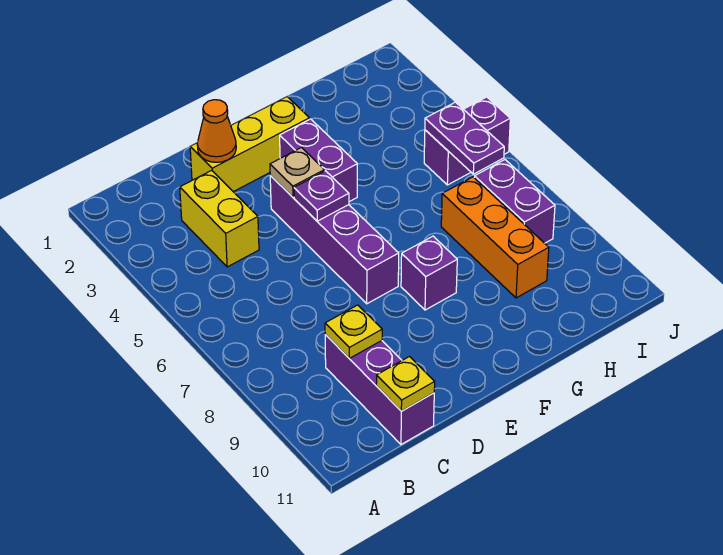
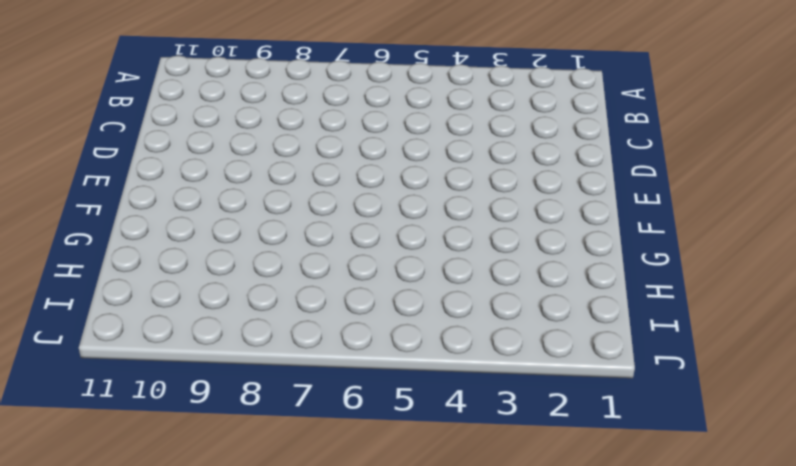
none -> yellow 1x2 brick [180,170,259,267]
none -> purple 1x3 brick [325,335,434,444]
none -> yellow 1x3 brick [190,97,310,192]

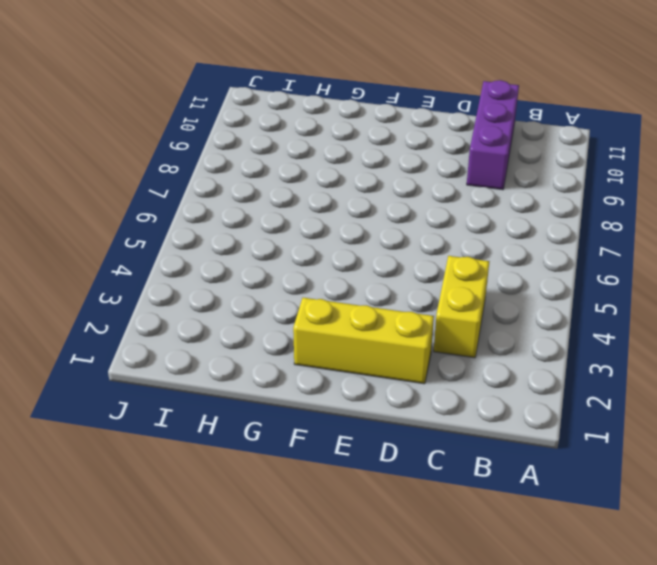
none -> purple 1x4 brick [270,176,399,304]
none -> purple 1x2 brick [280,119,357,202]
none -> purple 1x1 brick [401,236,457,310]

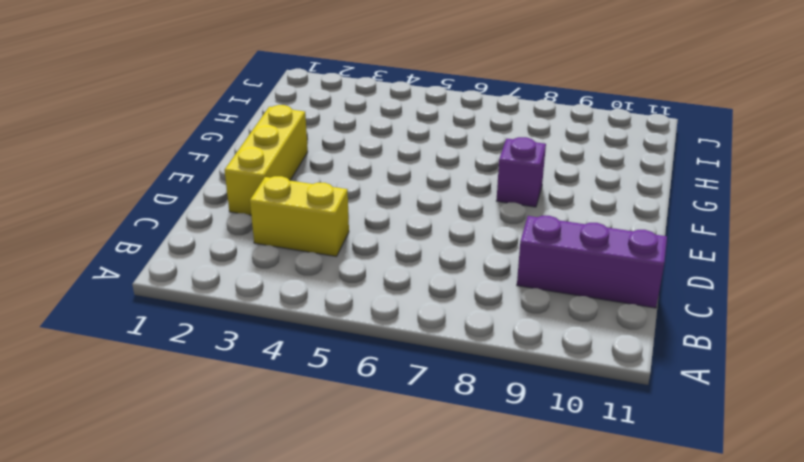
none -> purple 1x4 brick [270,176,399,304]
none -> purple 1x2 brick [280,119,357,202]
none -> orange 1x3 brick [441,177,549,298]

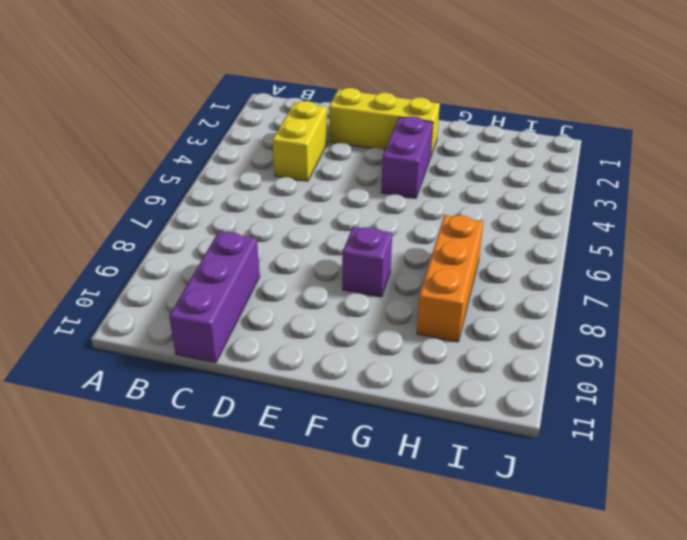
none -> purple 1x4 brick [270,176,399,304]
none -> purple 1x2 brick [424,97,510,185]
none -> purple 1x2 brick [474,160,555,243]

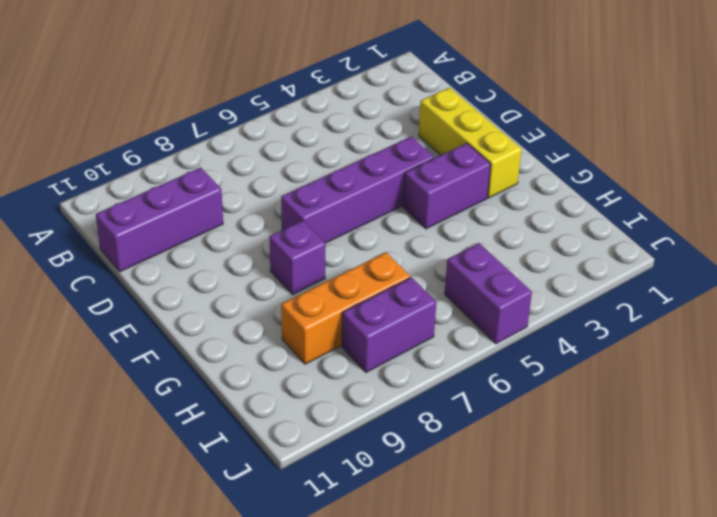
none -> yellow 1x2 brick [180,170,259,267]
none -> yellow 1x1 plate [325,305,382,358]
none -> yellow 1x1 plate [376,357,435,411]

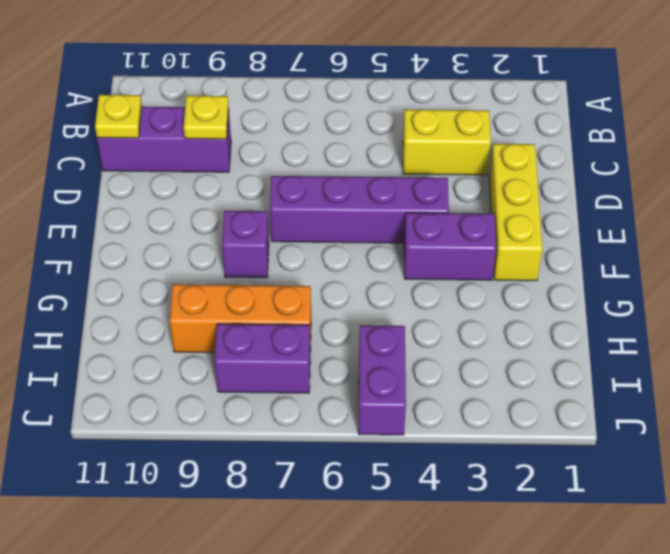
none -> orange 1x1 cone [197,100,236,162]
none -> tan 1x1 plate [270,148,324,197]
none -> purple 1x1 plate [294,171,349,221]

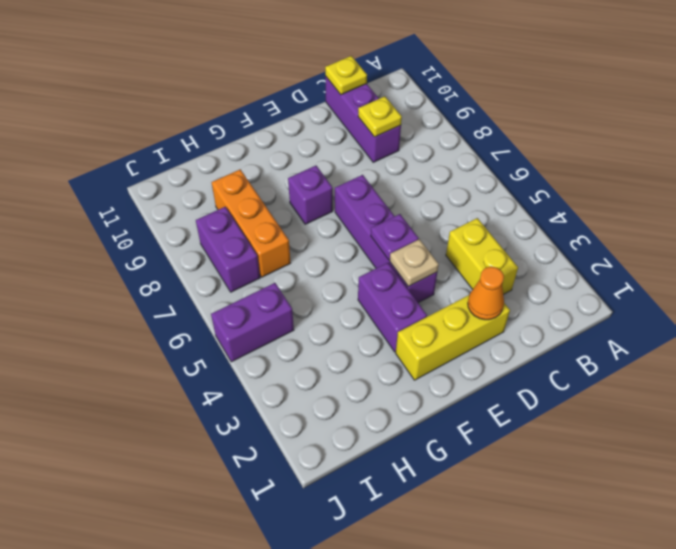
none -> purple 1x2 plate [425,102,504,174]

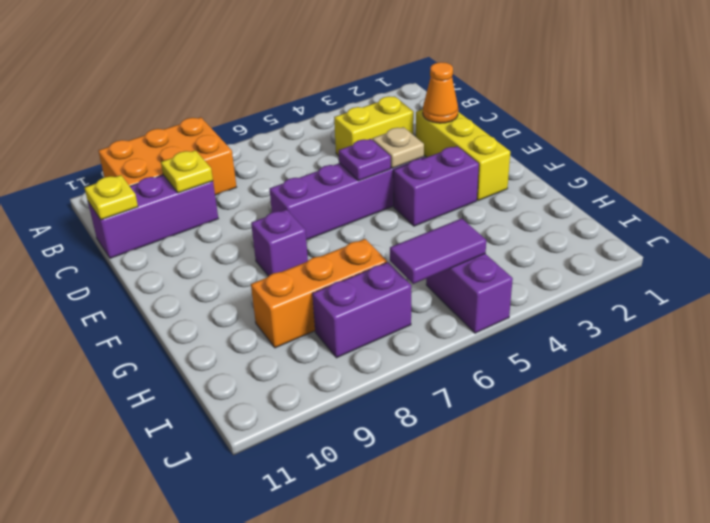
orange 2x3 brick [98,117,236,195] -> none
purple 1x2 tile [390,218,486,284] -> purple 1x2 plate [425,102,504,174]

